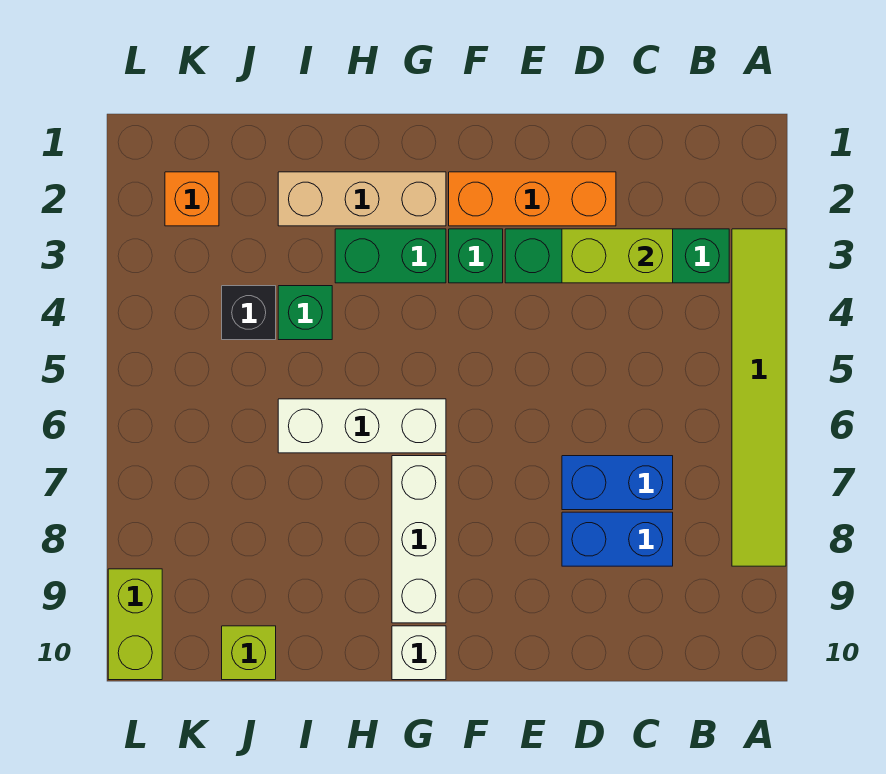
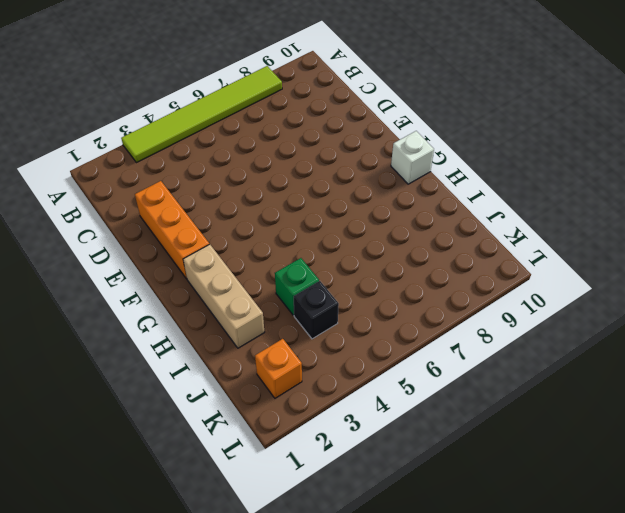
none -> green 1x4 brick [505,229,729,283]
none -> blue 1x2 brick [562,456,673,510]
none -> blue 1x2 brick [562,512,673,566]

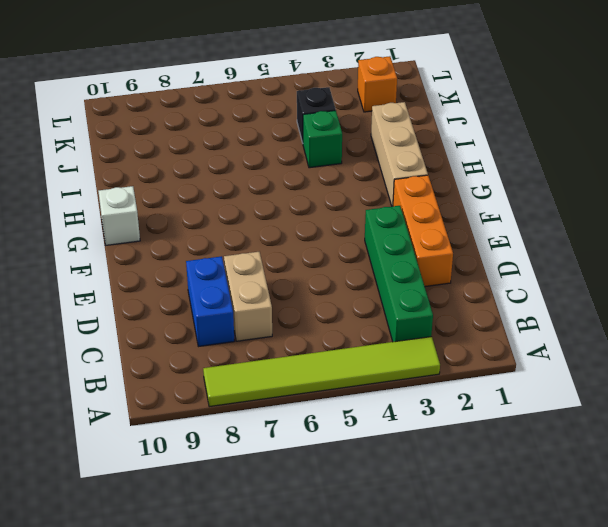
tan 1x2 brick [224,252,272,341] -> blue 1x2 brick [562,456,673,510]
none -> green 1x1 brick [449,229,503,283]
none -> green 1x2 brick [335,229,446,283]
none -> white 1x3 brick [278,399,446,453]

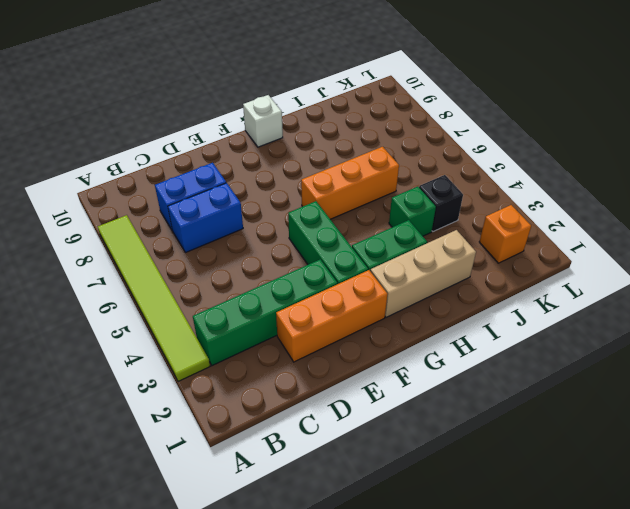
green 1x3 brick [288,201,368,284] -> green 1x1 brick [449,229,503,283]
orange 1x3 brick [301,147,399,219] -> white 1x3 brick [278,399,446,453]
none -> white 1x3 brick [392,456,446,623]
none -> lime 1x1 brick [222,626,276,680]
none -> lime 1x2 brick [108,569,162,680]

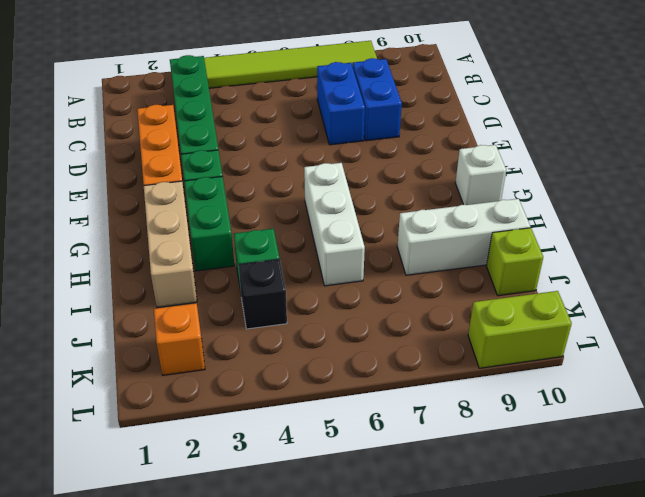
white 1x3 brick [397,199,530,275] -> white 1x3 brick moved to [392,456,446,623]
none -> lime 1x2 brick [562,229,673,283]

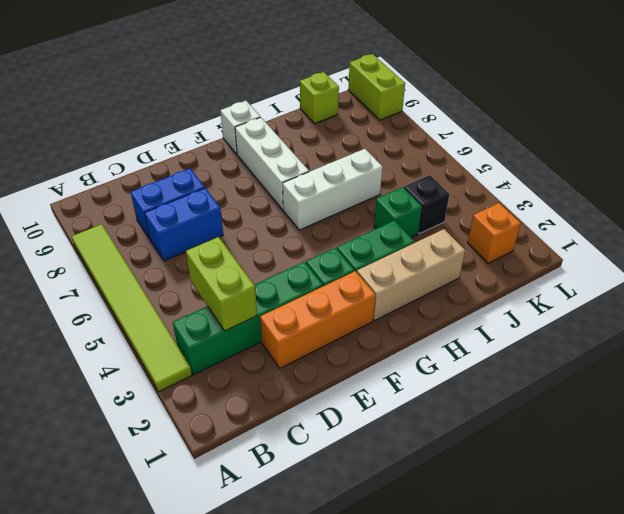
lime 1x2 brick [186,237,257,331] -> lime 1x2 brick turned to [562,229,673,283]

